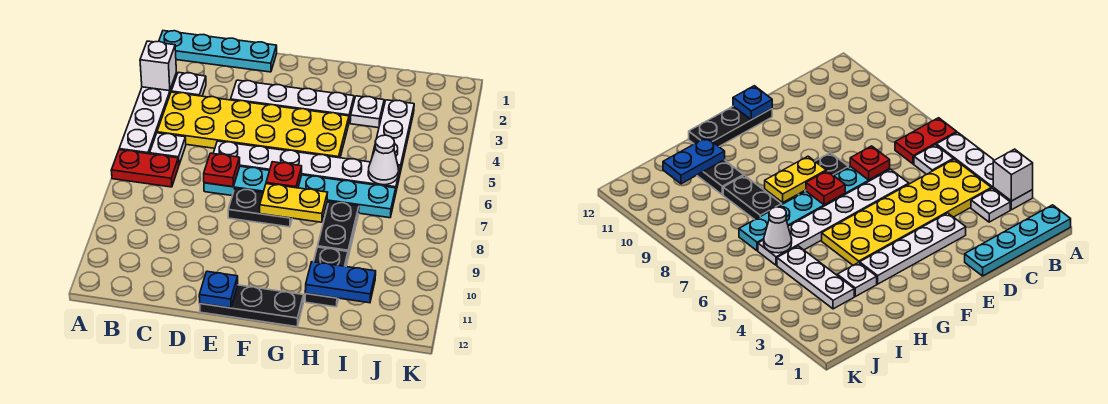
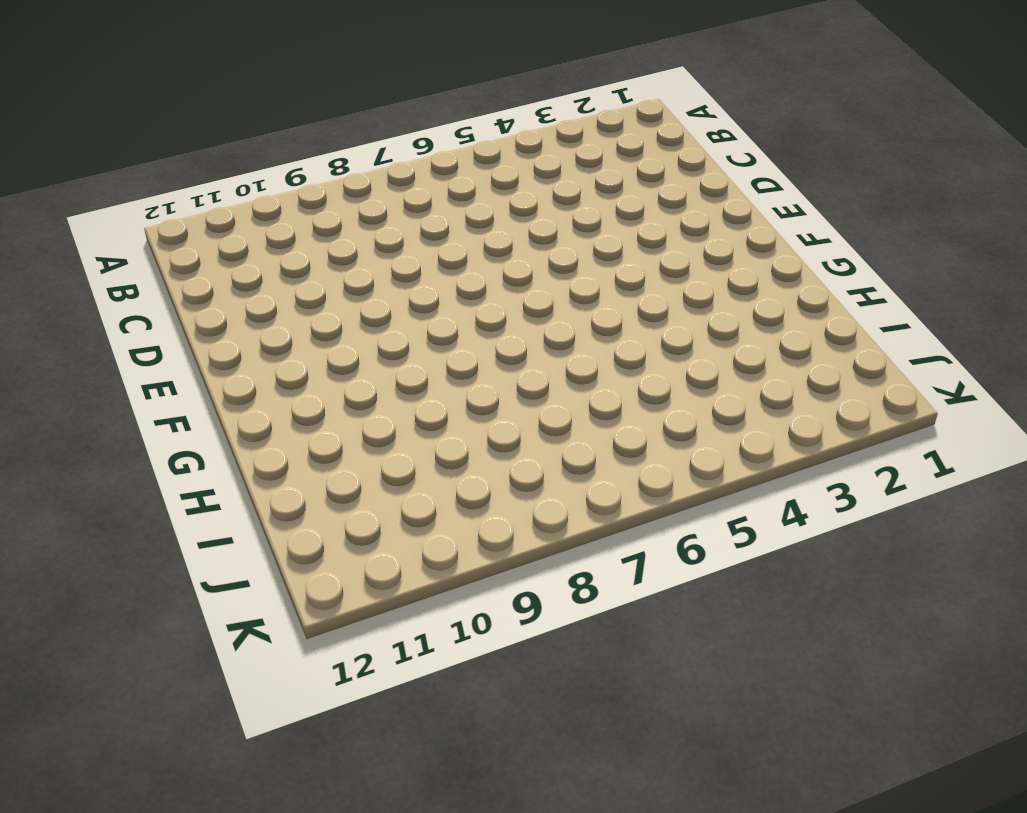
none -> cyan 1x4 plate [159,31,277,72]
none -> white 1x4 plate [119,73,177,154]
none -> red 1x2 plate [111,150,179,187]

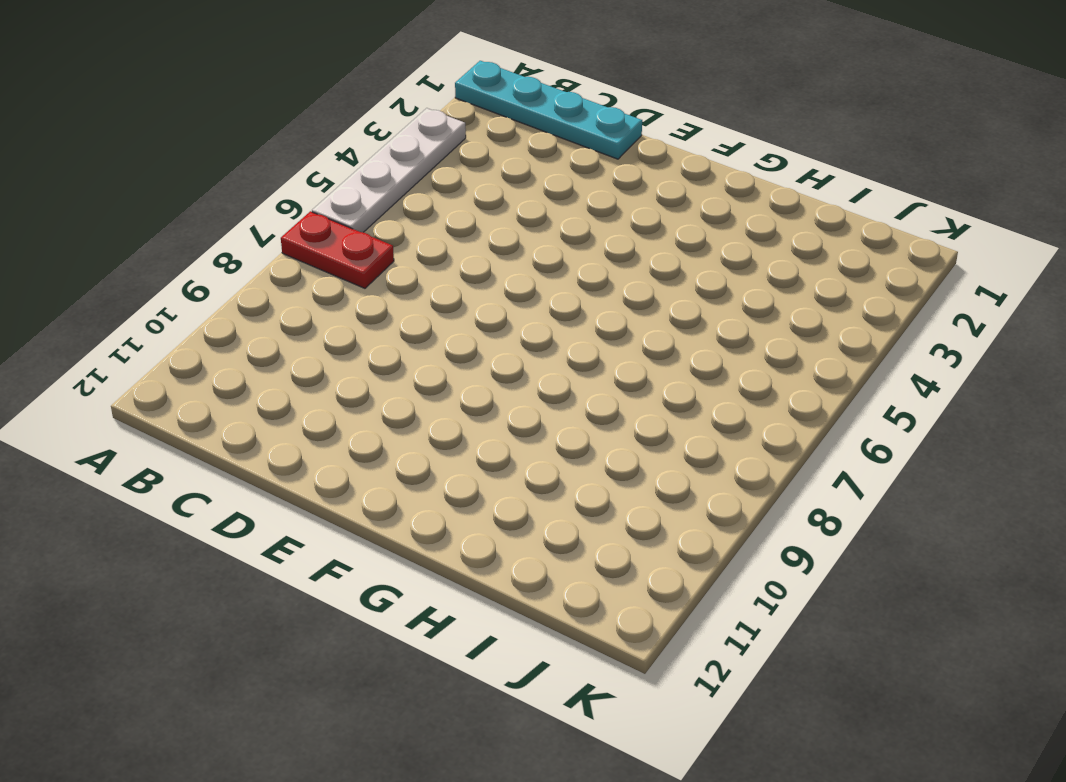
none -> white 1x1 plate [171,72,206,96]
none -> yellow 2x6 plate [157,92,349,158]
none -> white 1x1 plate [150,133,186,164]

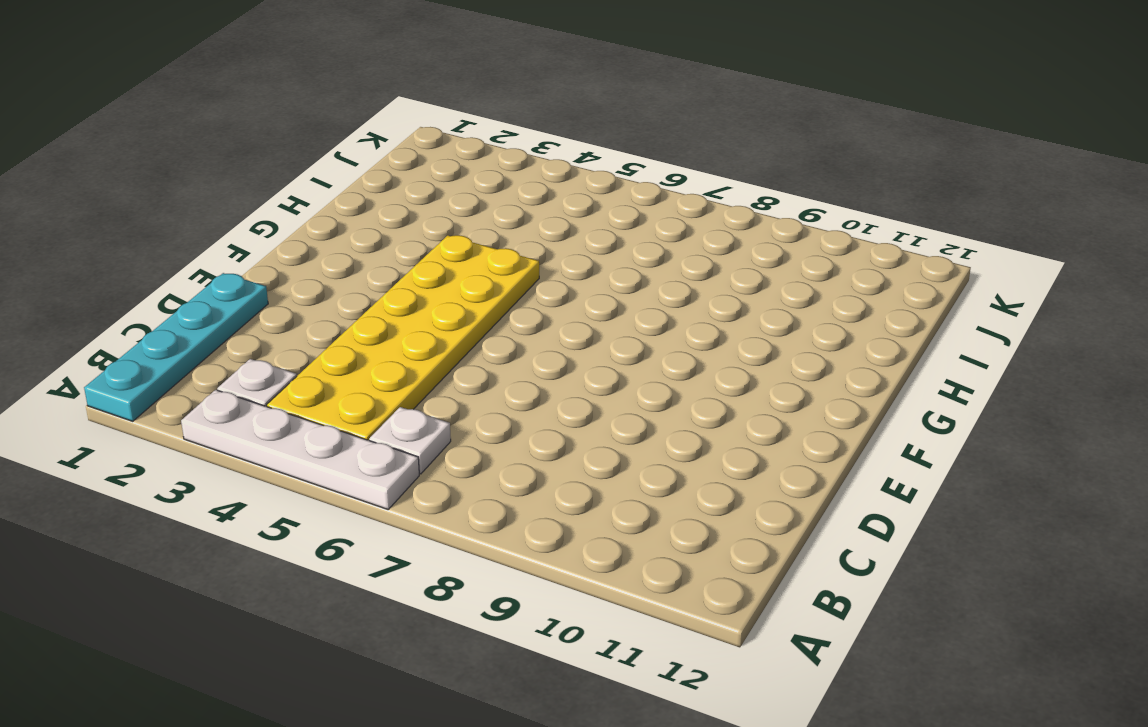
none -> red 1x2 plate [111,150,179,187]
none -> white 1x4 plate [231,80,354,121]
none -> white 1x6 plate [213,141,400,195]

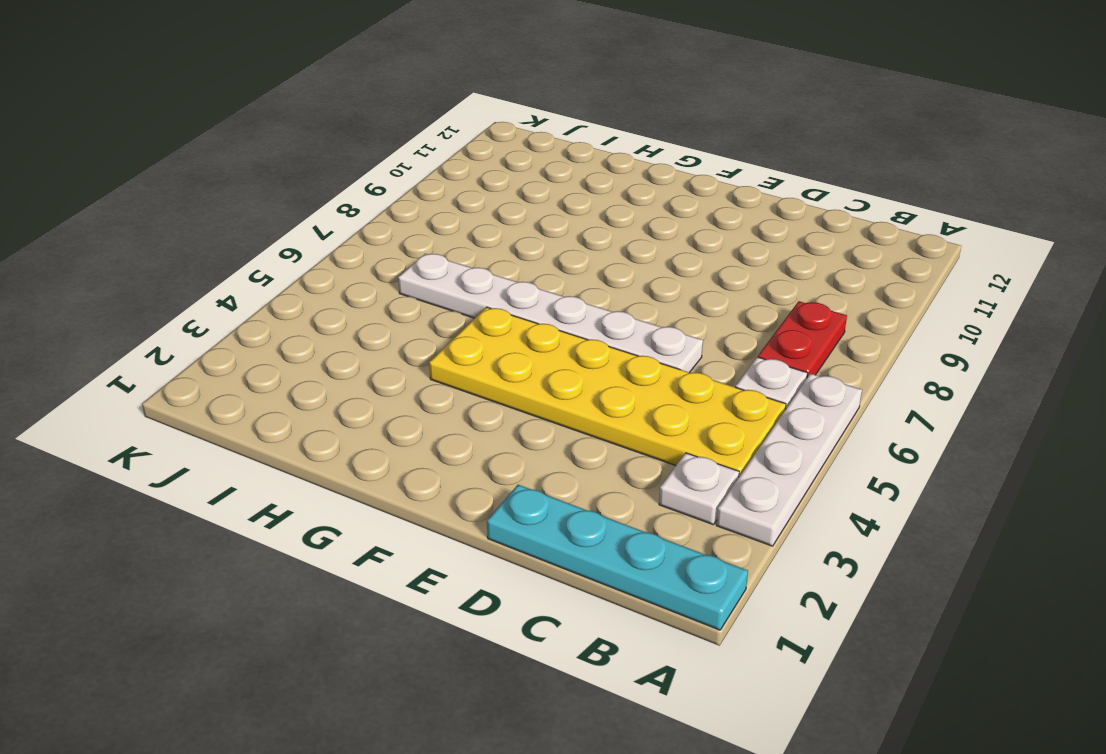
red 1x2 plate [758,301,847,377] -> red 1x2 plate turned to [111,150,179,187]
none -> white 1x4 plate [231,80,354,121]
none -> cyan 1x6 plate [204,166,396,218]
none -> black 1x2 plate [228,188,292,227]

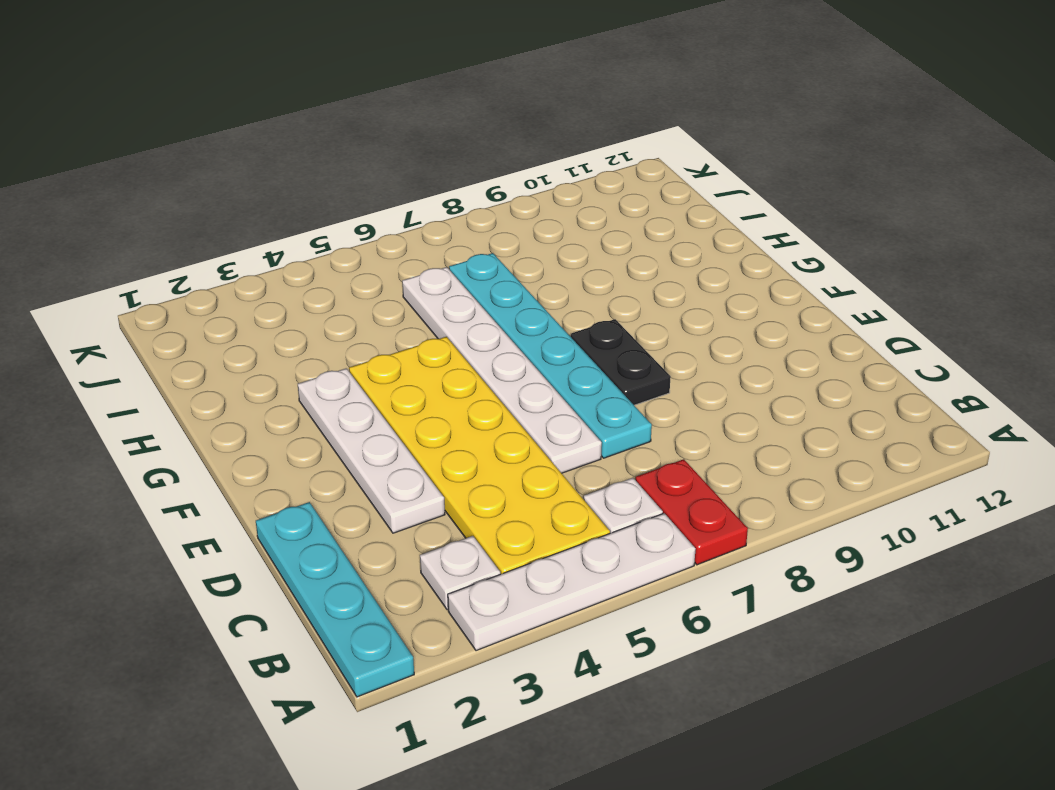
none -> black 1x3 plate [200,285,304,327]
none -> white 1x1 plate [350,96,384,128]
none -> black 1x2 plate [318,202,359,257]

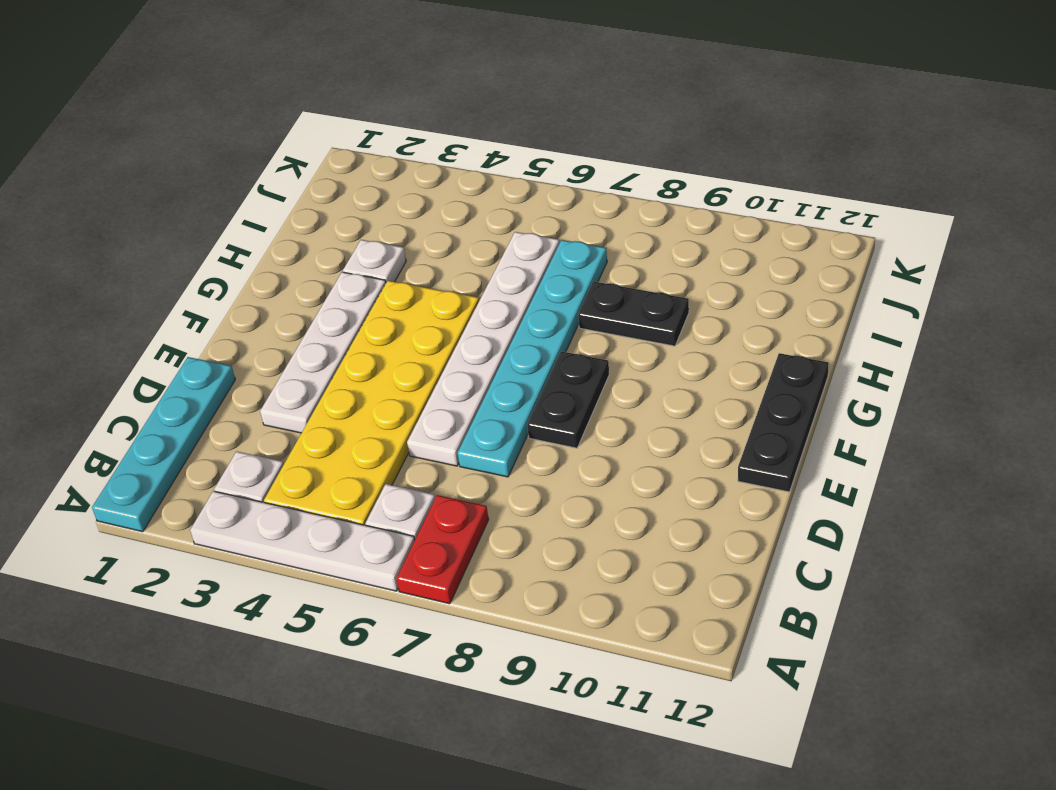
none -> black 1x2 plate [305,247,348,307]
none -> white 1x3 plate [373,100,414,172]
none -> white 1x1 brick [140,41,176,91]

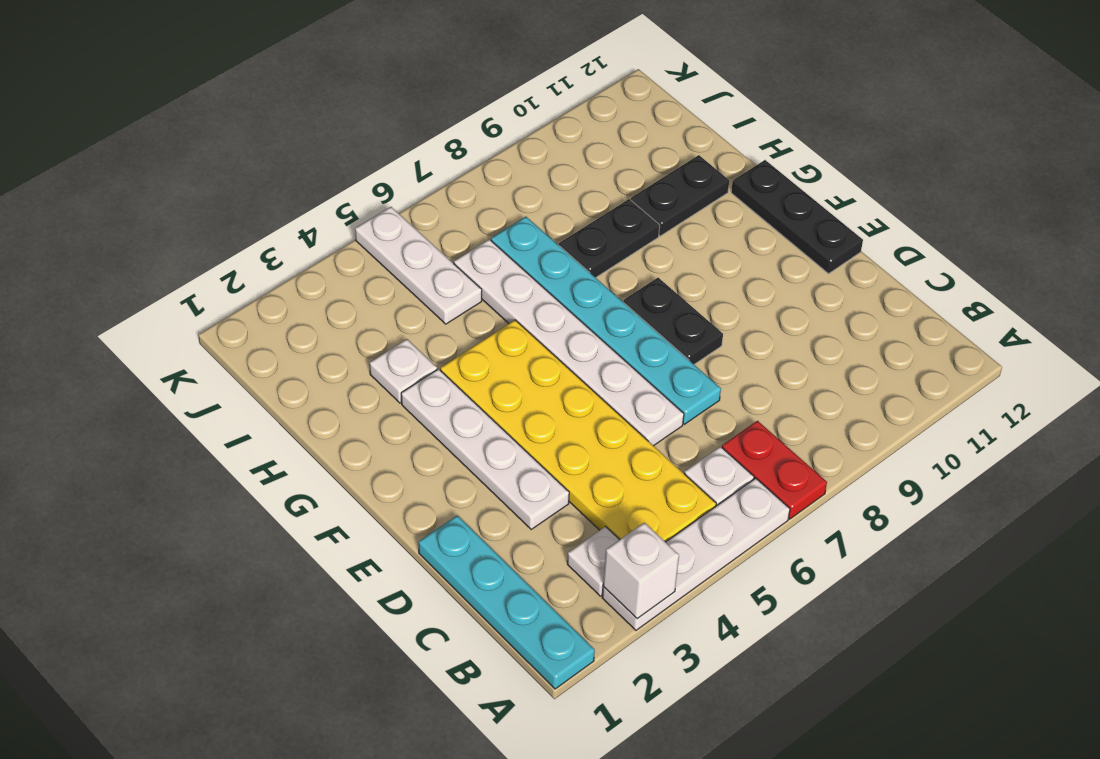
white 1x3 plate [355,207,482,324] -> white 1x3 plate turned to [373,100,414,172]
none -> red 1x1 plate [204,153,240,187]
none -> blue 1x1 plate [199,271,238,308]
none -> red 1x1 plate [266,162,302,188]

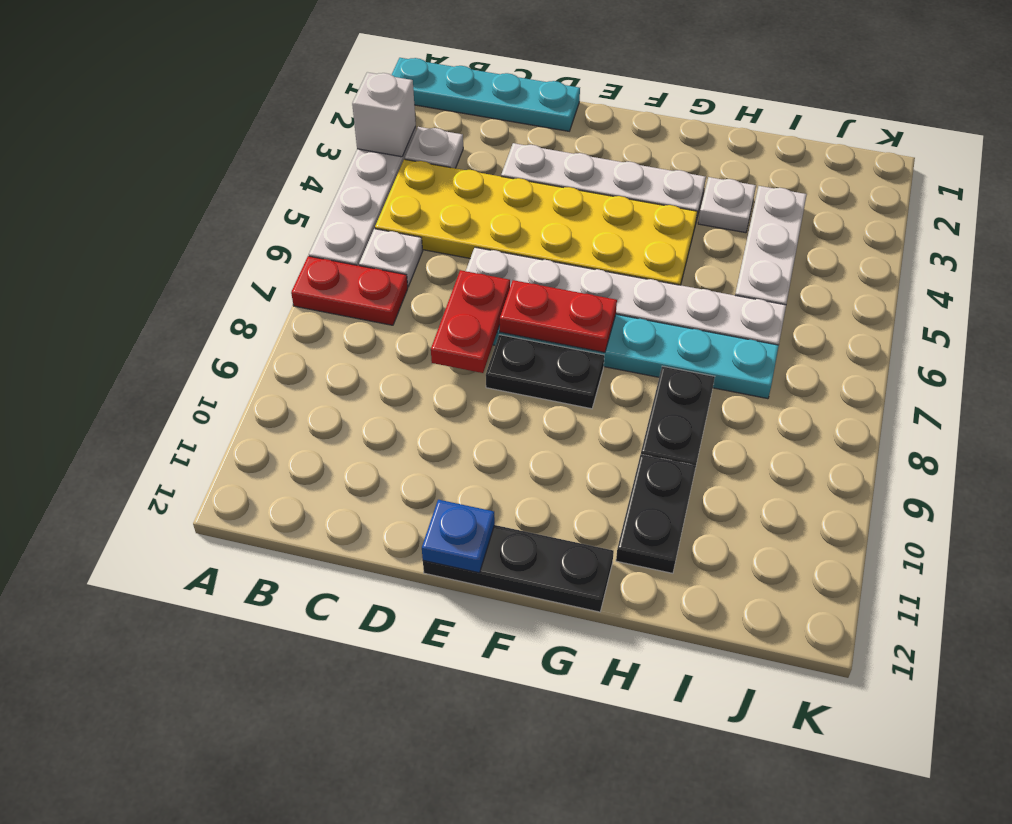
red 1x2 plate [431,270,510,373] -> red 1x1 plate [204,153,240,187]
red 1x2 plate [500,280,617,352] -> red 1x1 plate [266,162,302,188]
none -> yellow 1x2 plate [260,184,328,222]
none -> blue 1x2 plate [305,262,376,303]
none -> white 1x1 cone [368,135,399,185]

